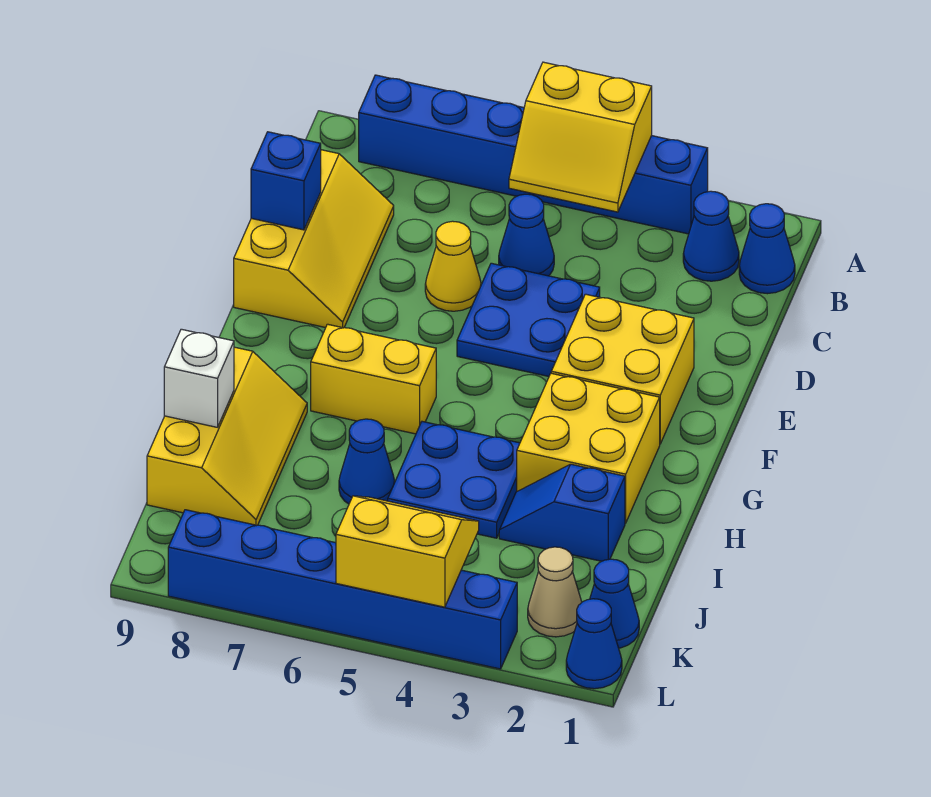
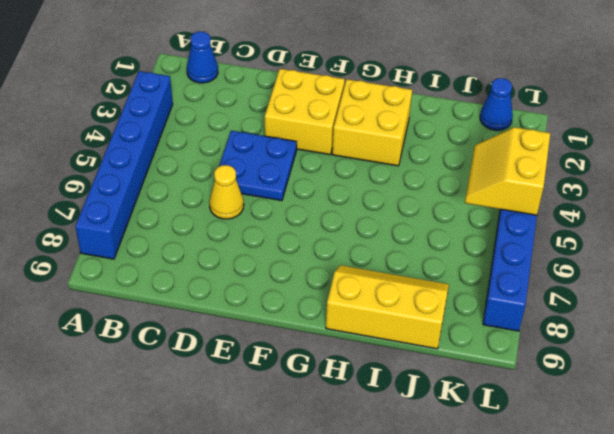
none -> blue 1x1 cone [683,191,739,281]
none -> blue 1x1 cone [499,194,554,276]
none -> yellow 2x3 slope [234,150,394,328]

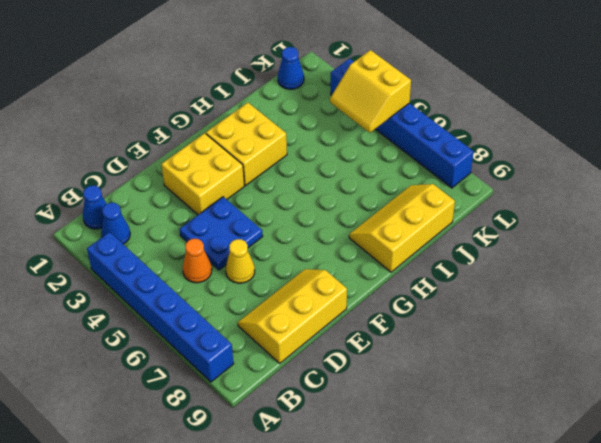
orange 1x1 cone [183,239,212,283] -> blue 1x1 cone [499,194,554,276]
none -> yellow 1x2 brick [311,324,436,434]
none -> blue 2x2 plate [388,422,520,538]
none -> blue 1x2 slope [499,464,625,561]

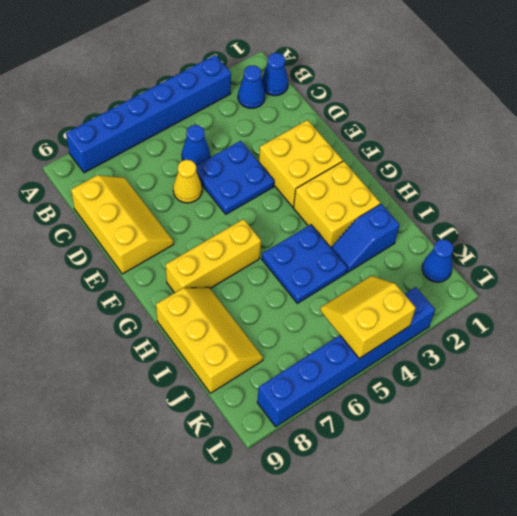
yellow 1x3 brick [166,219,261,293] -> yellow 1x2 brick [311,324,436,434]
none -> blue 1x1 cone [339,419,395,504]
none -> tan 1x1 cone [528,547,582,637]
none -> blue 1x1 cone [566,599,622,689]

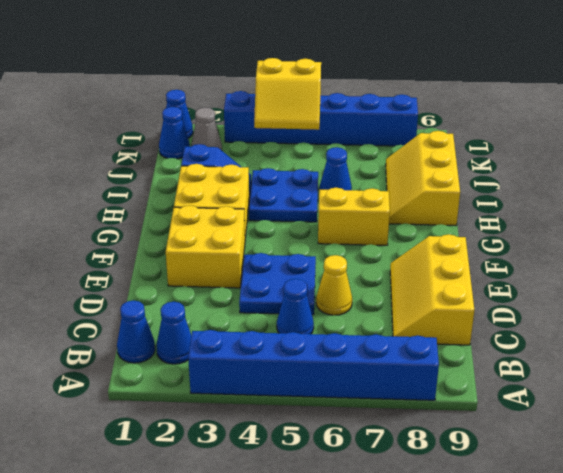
grey 1x1 cone [191,108,222,150] -> tan 1x1 cone [528,547,582,637]
none -> yellow 2x2 slope [509,62,652,212]
none -> blue 1x1 brick [251,132,321,230]
none -> white 1x1 brick [164,329,234,427]

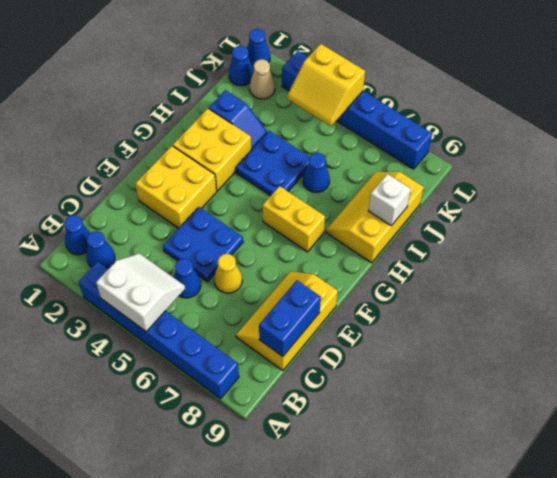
white 2x2 slope [96,253,185,331] -> yellow 2x2 slope [509,62,652,212]
blue 1x2 brick [259,280,321,356] -> blue 1x1 brick [251,132,321,230]

